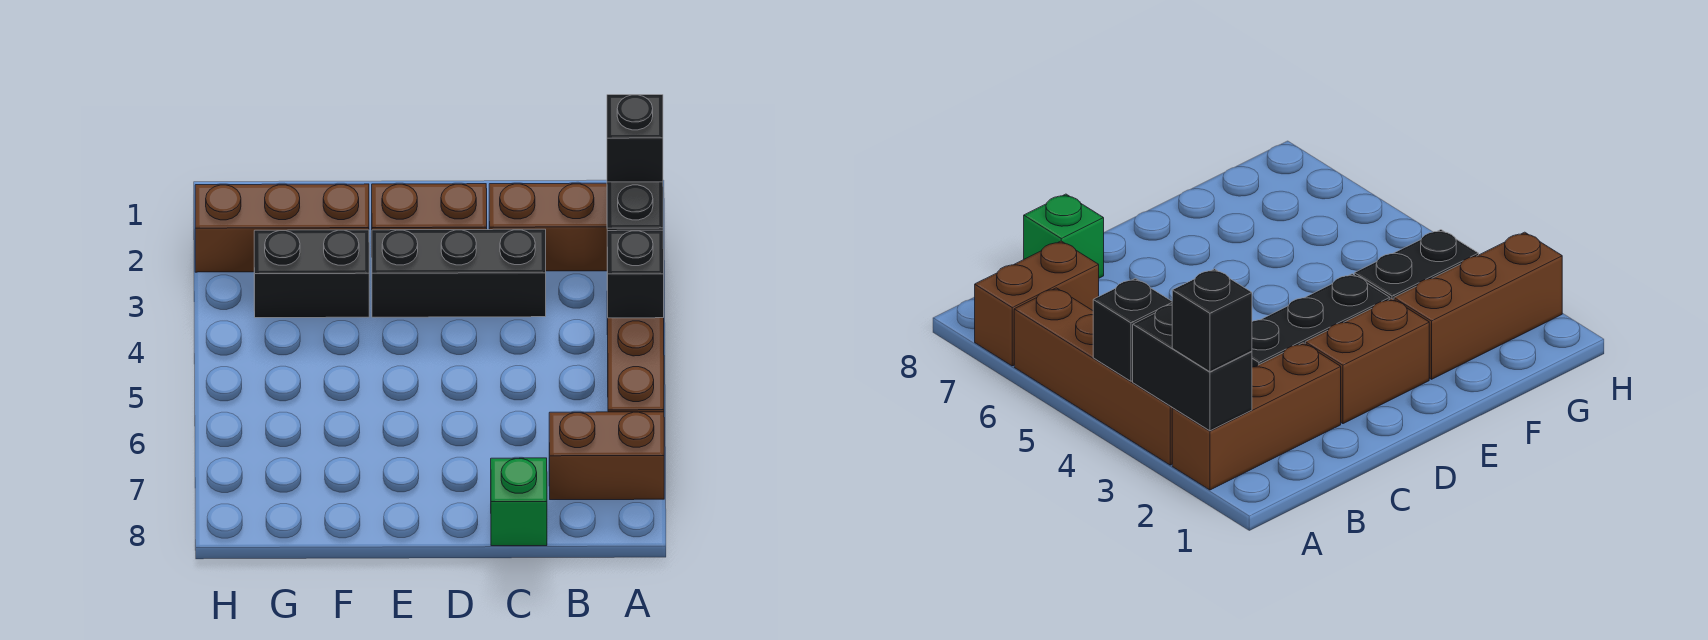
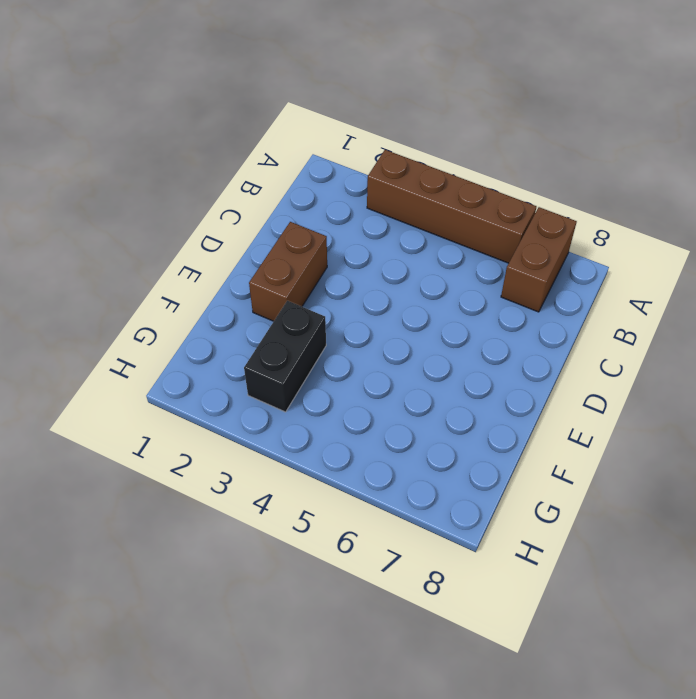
none -> brown 1x3 brick [489,183,607,271]
none -> black 1x3 brick [372,229,546,317]

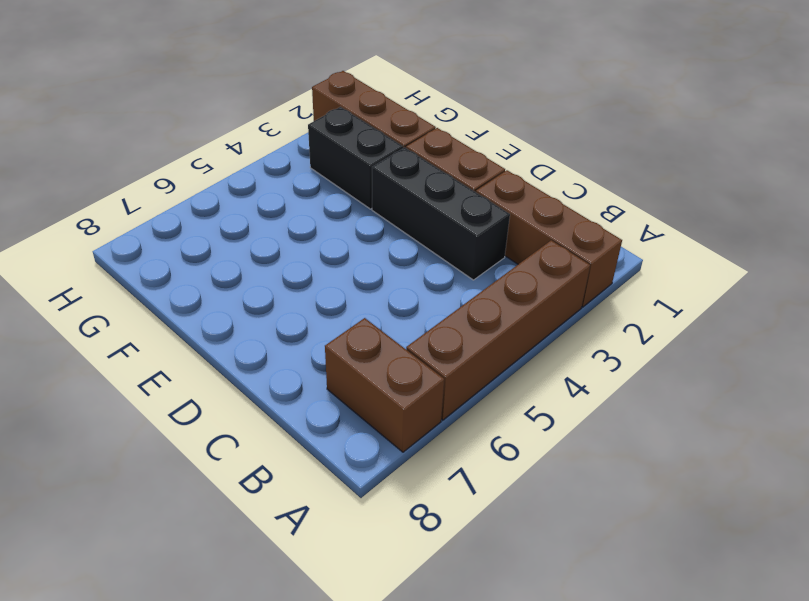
none -> green 1x1 brick [491,458,547,546]
none -> black 1x2 brick [607,182,663,231]

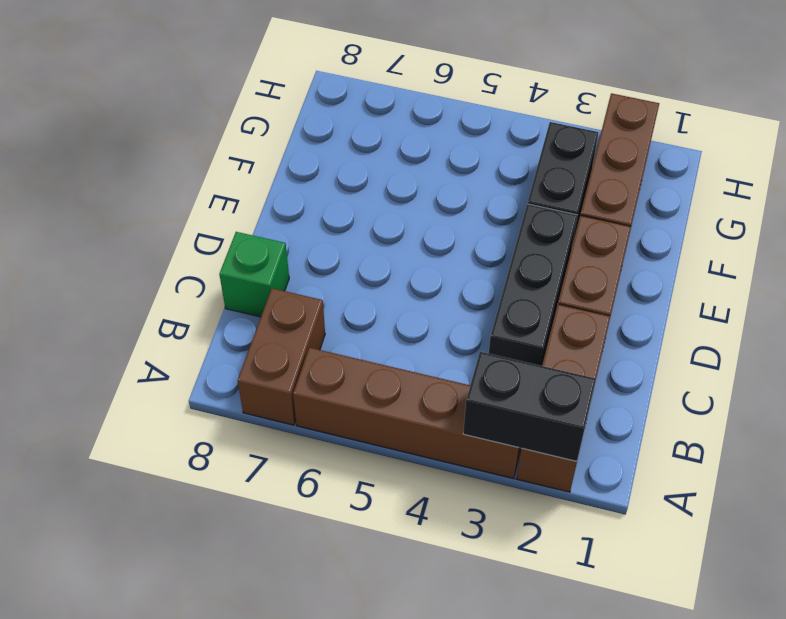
none -> black 1x1 brick [607,230,664,318]
none -> black 1x1 brick [607,95,663,182]

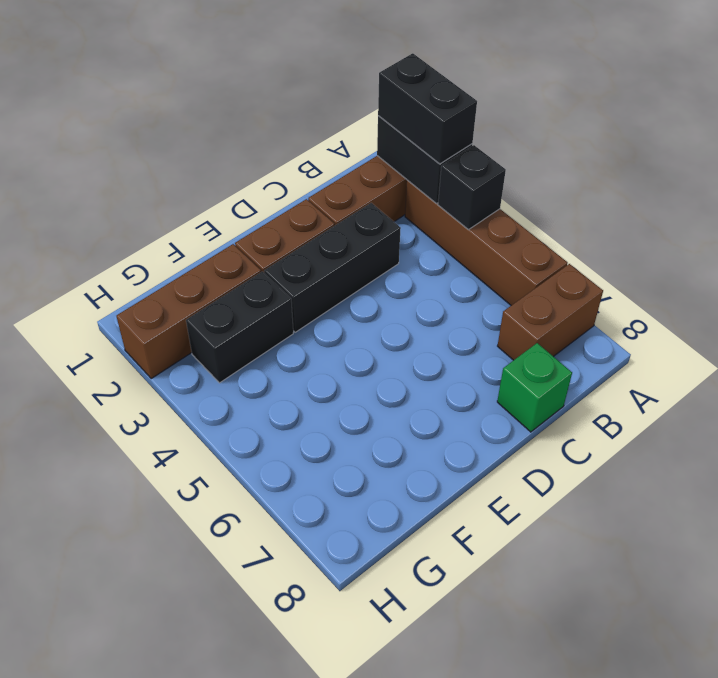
black 1x2 brick [378,53,477,164] -> black 1x1 brick [607,95,663,182]

